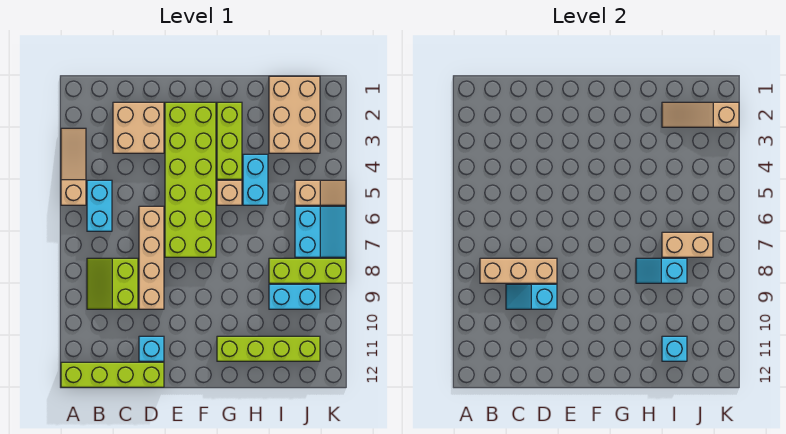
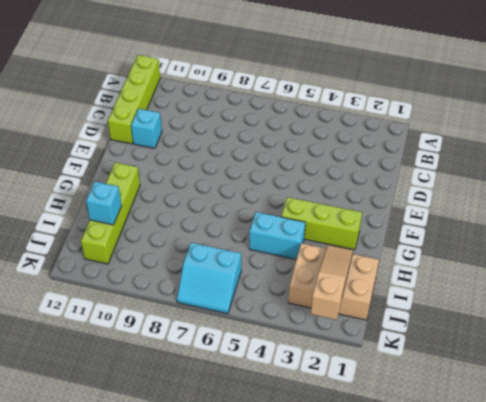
none -> tan 1x3 slope [61,128,86,205]
none -> cyan 1x2 brick [87,180,112,231]
none -> lime 2x2 slope [87,258,138,309]

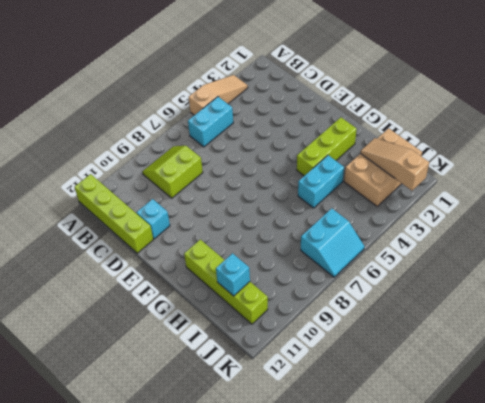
none -> tan 2x2 brick [113,102,164,153]
none -> tan 1x4 brick [139,206,164,309]
none -> lime 2x6 brick [165,102,216,257]

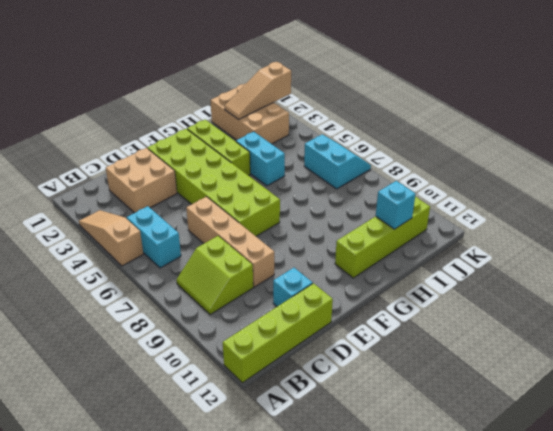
none -> tan 1x1 brick [217,180,242,205]
none -> lime 1x3 brick [269,258,346,283]
none -> cyan 1x2 brick [269,284,320,309]

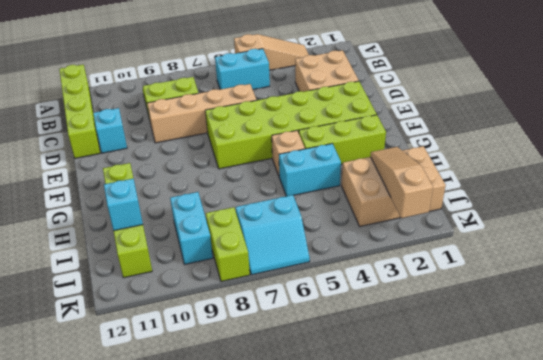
lime 1x2 brick [206,207,250,281] -> lime 1x3 brick [269,258,346,283]
none -> tan 1x2 slope [295,180,346,205]
none -> tan 1x3 brick [480,258,557,283]
none -> cyan 1x2 slope [506,284,557,309]

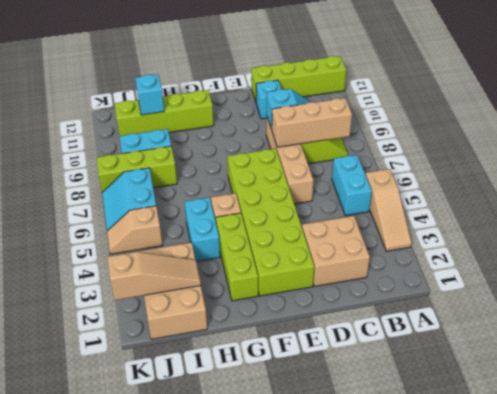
none -> cyan 1x2 slope [636,258,687,283]
none -> tan 1x2 brick [662,232,713,257]

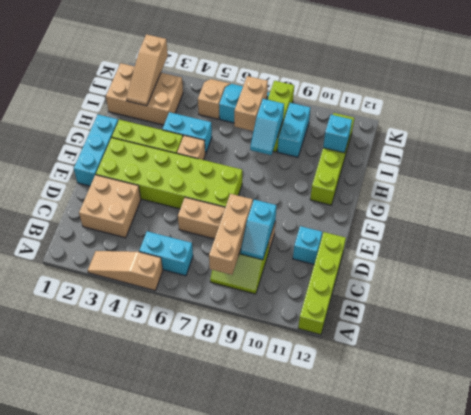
cyan 1x3 brick [74,115,118,186] -> none

